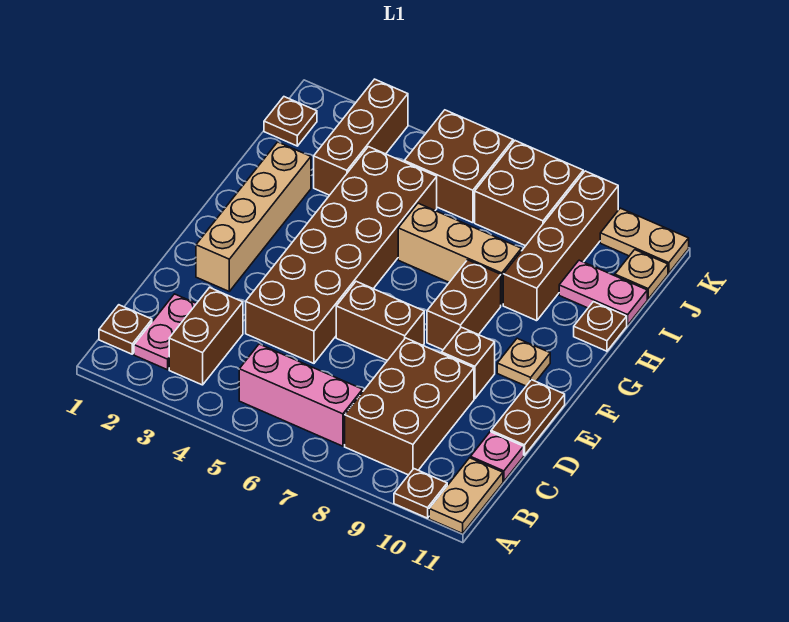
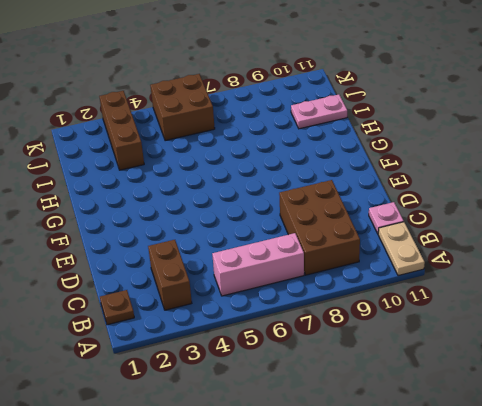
none -> brown 1x1 plate [394,469,447,518]
none -> pink 1x2 plate [134,294,196,370]
none -> brown 2x6 brick [246,147,437,363]

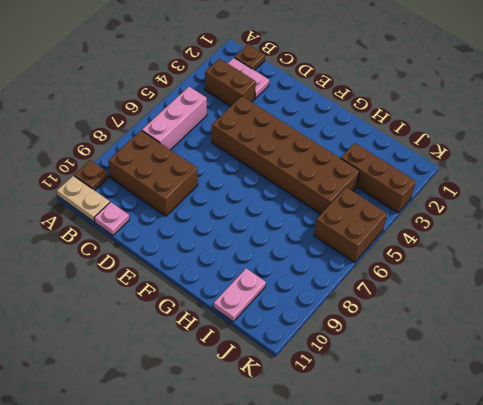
none -> brown 1x2 plate [491,380,565,455]
none -> tan 1x4 brick [196,142,311,291]
none -> brown 1x2 brick [336,281,424,361]

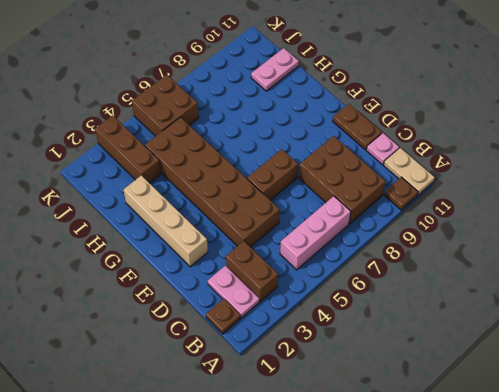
none -> brown 1x1 brick [442,327,495,399]
none -> brown 1x2 brick [427,260,501,350]
none -> tan 1x1 plate [497,338,550,386]

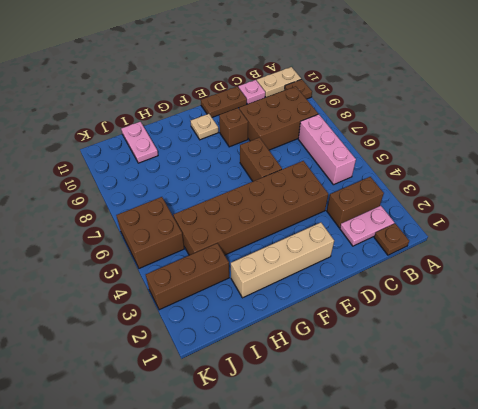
none -> brown 1x2 brick [427,260,501,350]
none -> tan 1x3 brick [398,203,521,305]
none -> brown 1x4 brick [503,171,618,321]

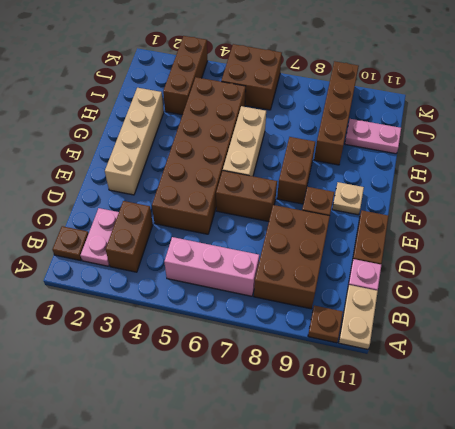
tan 1x3 brick [223,106,266,176] -> tan 1x3 brick turned to [398,203,521,305]
none -> brown 1x1 plate [574,302,627,351]
none -> brown 1x1 plate [264,97,317,146]
none -> brown 2x2 brick [475,141,583,246]

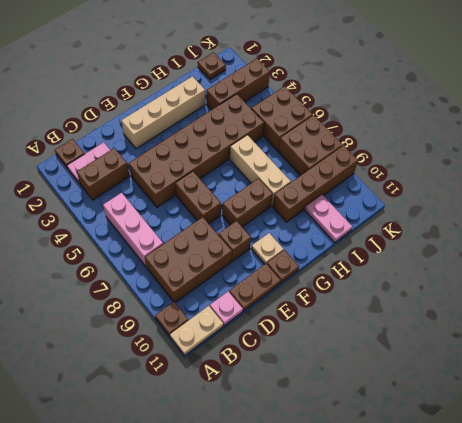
brown 1x1 plate [267,250,299,283] -> brown 1x1 plate moved to [574,302,627,351]
none -> tan 1x1 plate [615,250,668,299]
none -> tan 1x2 plate [600,208,689,273]

